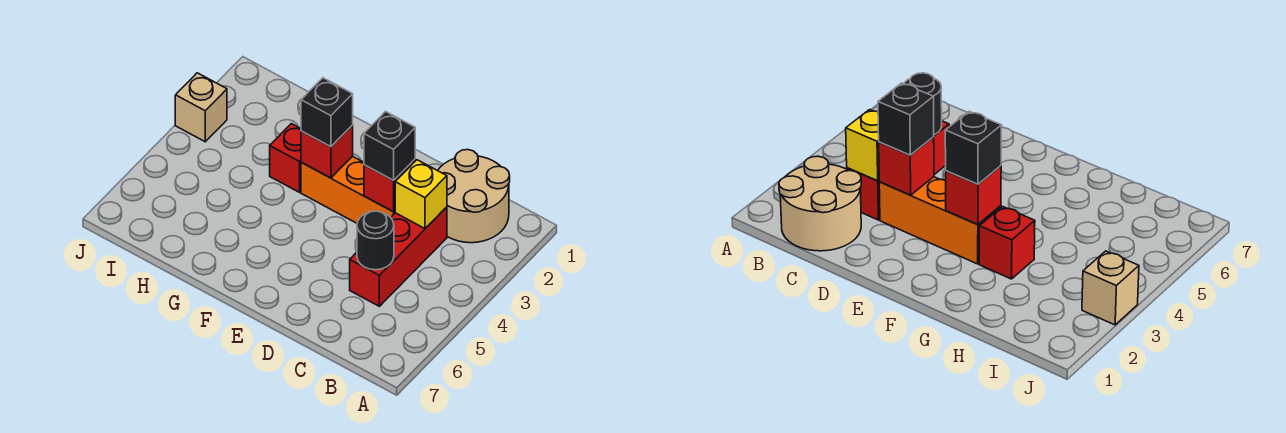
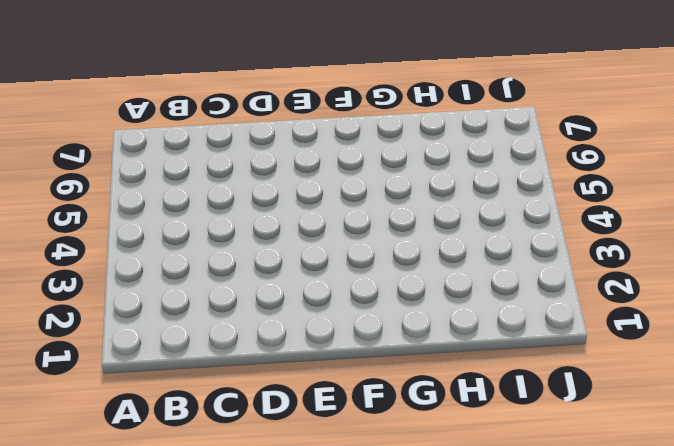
none -> tan 2x2 round brick [438,150,510,243]
none -> red 1x3 brick [350,207,447,306]

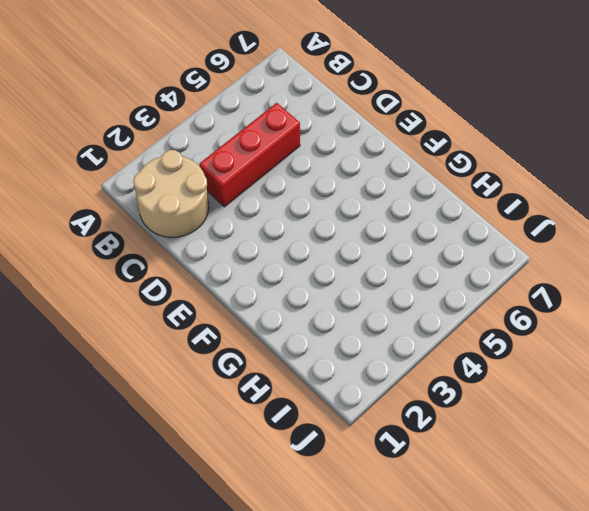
none -> orange 1x3 brick [301,156,395,223]
none -> red 1x1 brick [270,124,301,192]

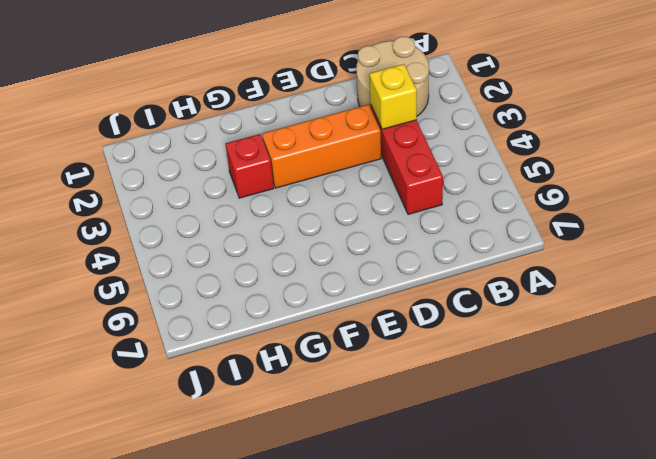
none -> tan 1x1 brick [175,73,227,142]
none -> black 1x1 round brick [357,211,394,270]

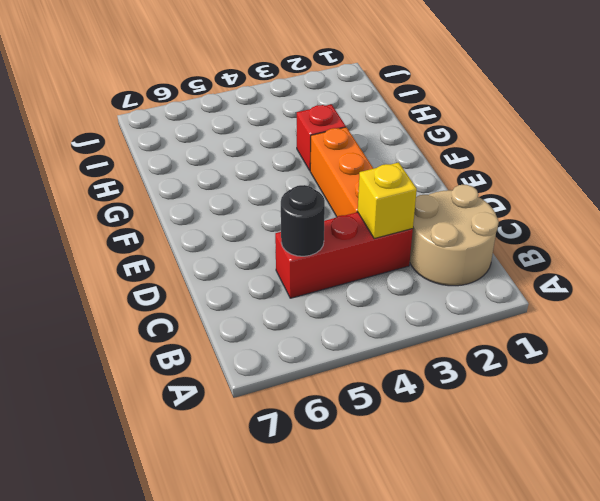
none -> tan 1x1 brick [175,73,227,142]
none -> red 1x1 brick [364,159,415,212]

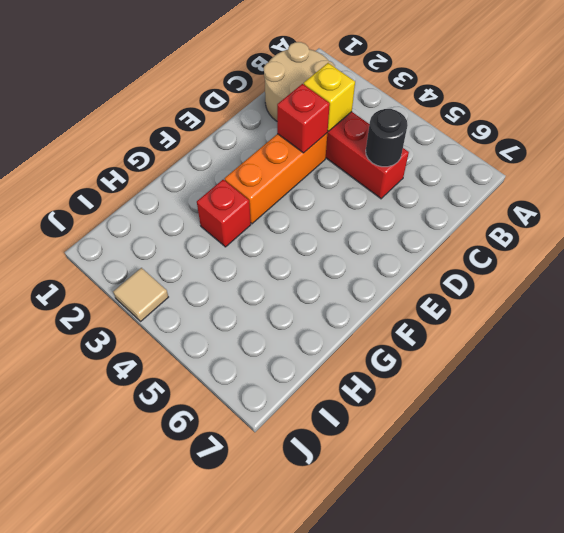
tan 1x1 tile [113,268,168,321] -> tan 1x1 brick [175,73,227,142]
none -> red 1x1 brick [301,125,353,178]
none -> black 1x1 brick [364,112,415,180]

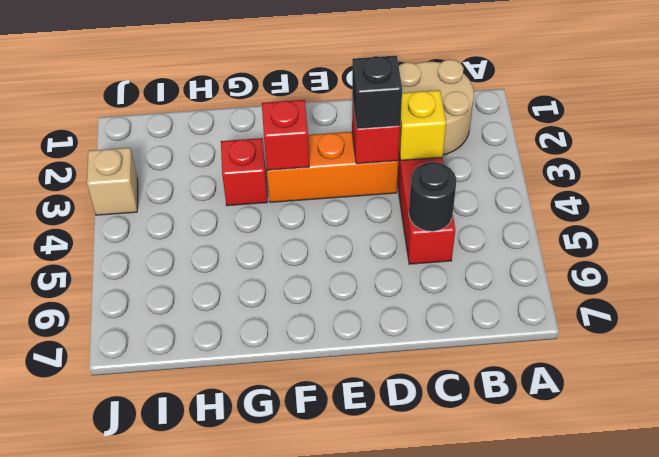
none -> black 1x1 brick [301,78,353,147]

